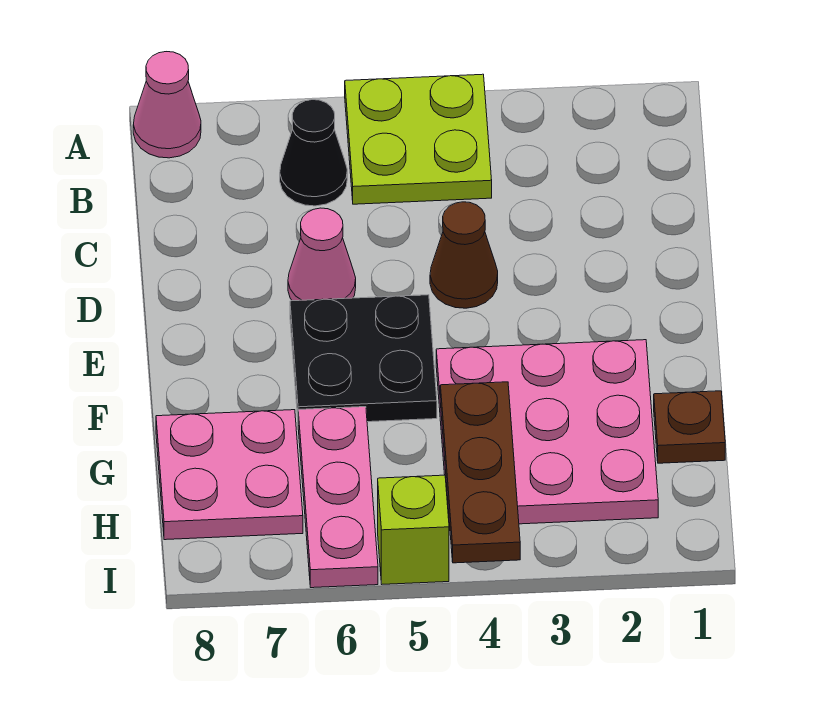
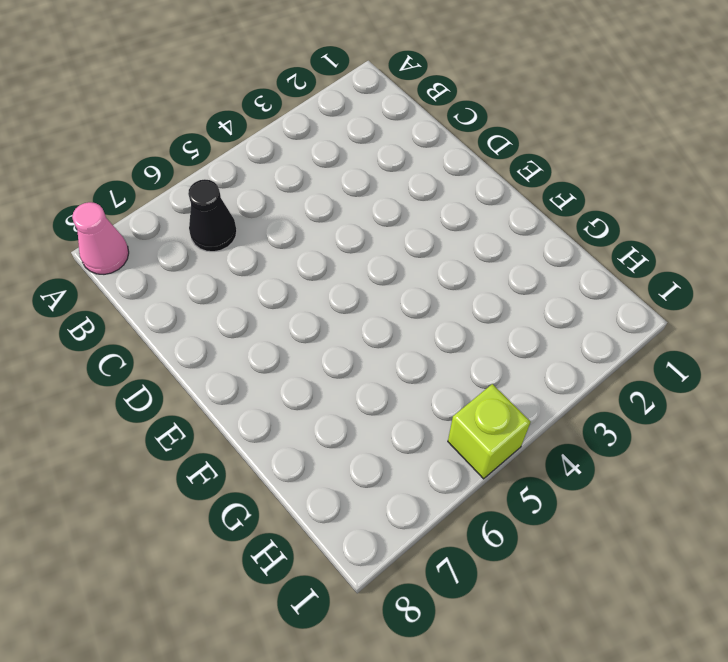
none -> lime 2x2 plate [345,74,492,204]
none -> brown 1x1 cone [430,202,498,308]
none -> pink 1x1 cone [288,208,356,301]

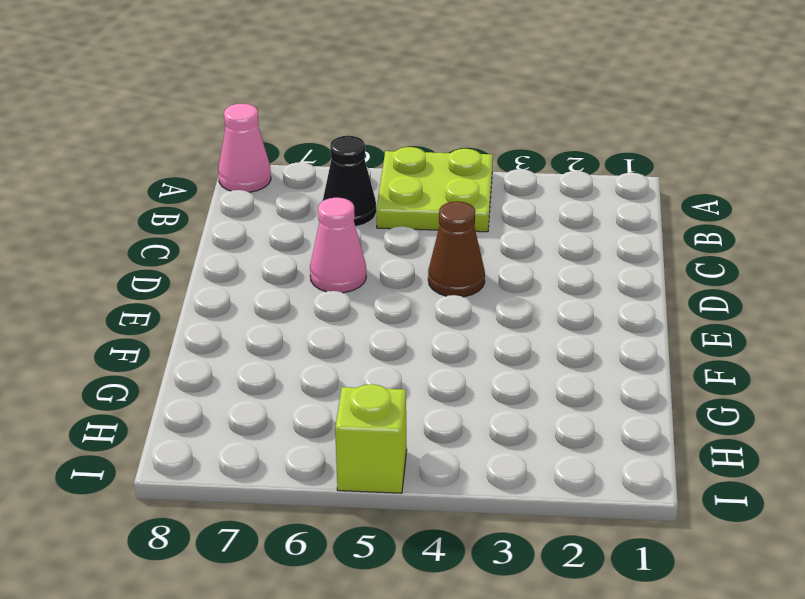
none -> black 2x2 plate [290,295,437,422]
none -> pink 3x3 plate [436,340,658,527]
none -> brown 1x1 plate [654,391,725,463]

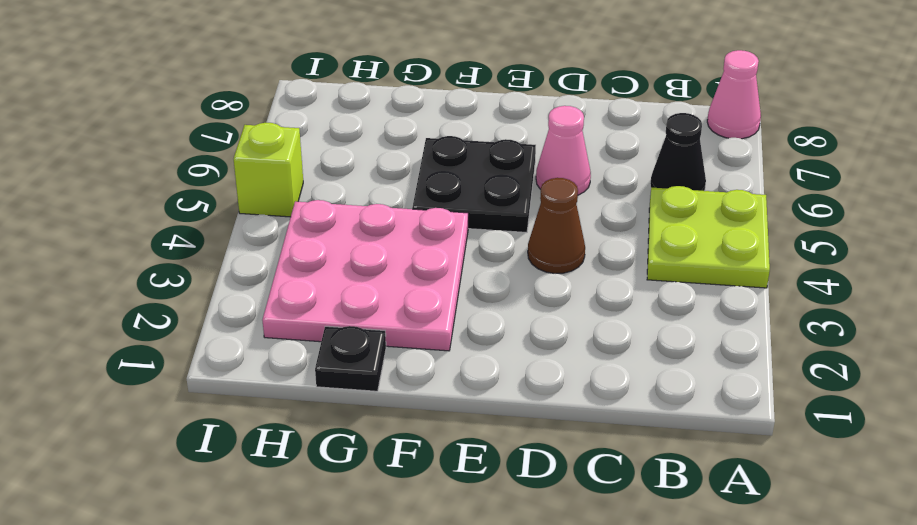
black 1x1 plate [315,326,386,391] -> brown 1x1 plate [654,391,725,463]
none -> pink 1x3 plate [298,407,378,588]
none -> pink 2x2 plate [156,410,303,540]
none -> brown 1x3 plate [440,382,520,563]

